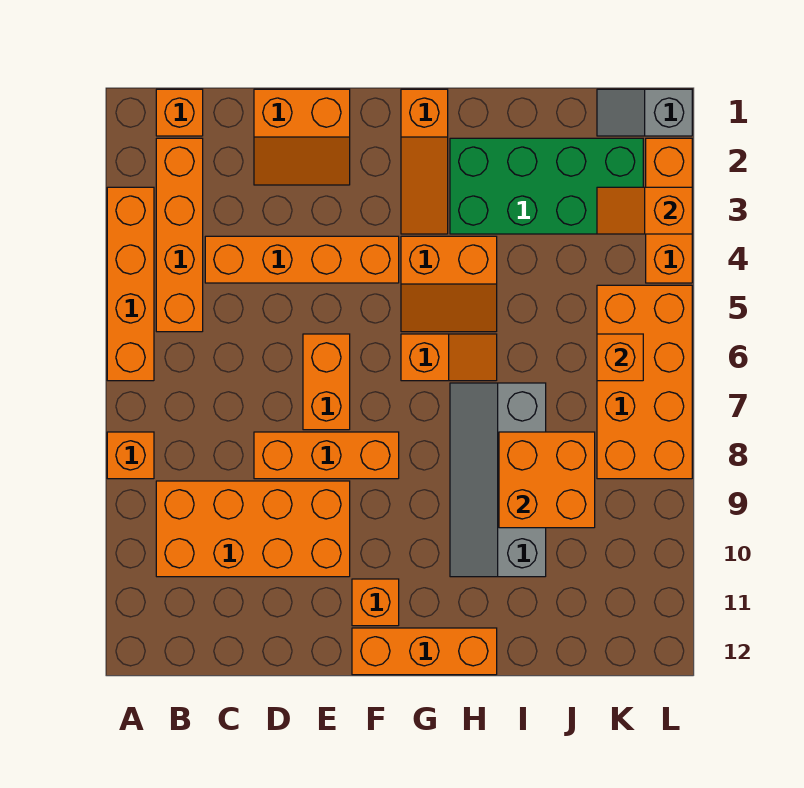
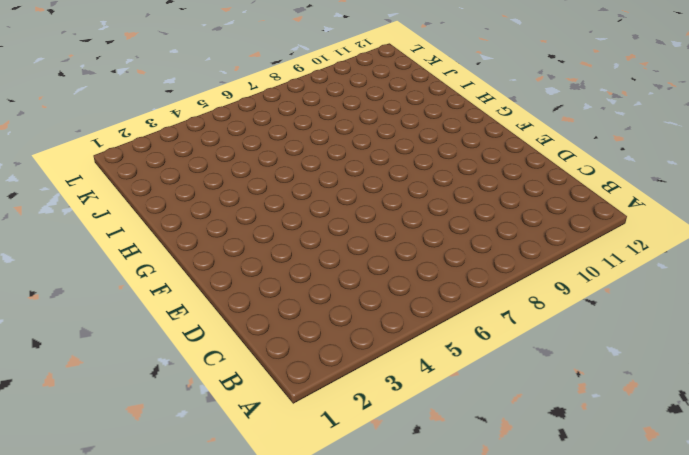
none -> orange 1x4 brick [107,187,154,381]
none -> orange 1x1 brick [107,432,154,479]
none -> orange 1x1 brick [156,89,203,136]

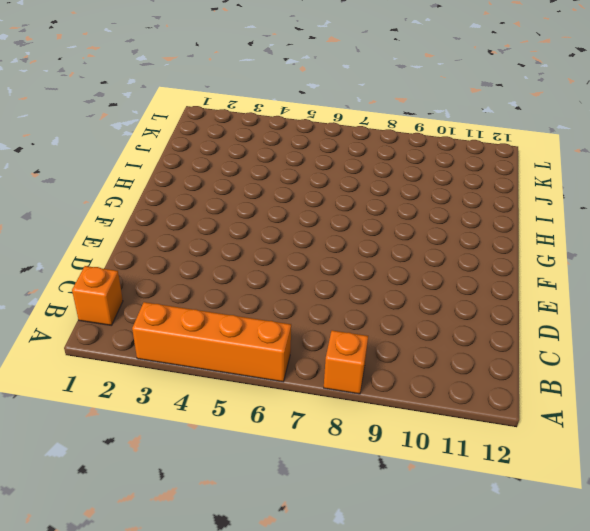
none -> orange 1x4 brick [156,138,203,332]
none -> orange 2x4 brick [156,481,350,577]
none -> orange 1x4 brick [205,236,399,283]

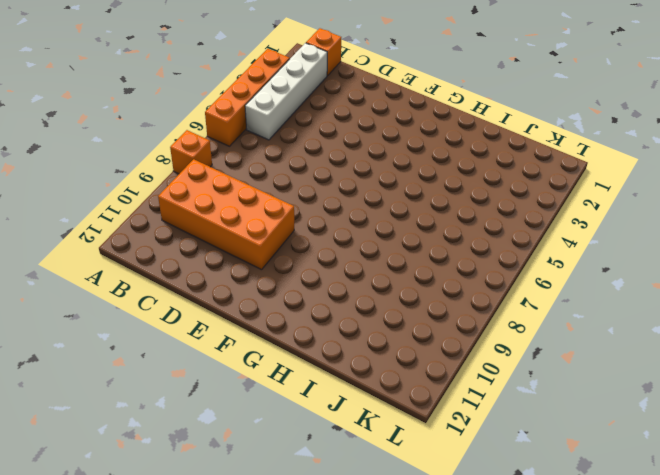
white 1x4 brick [245,43,327,140] -> orange 1x4 brick [156,138,203,332]
none -> orange 1x4 brick [205,236,399,283]
none -> orange 2x2 slope [254,89,350,185]
none -> orange 1x3 brick [254,432,399,479]

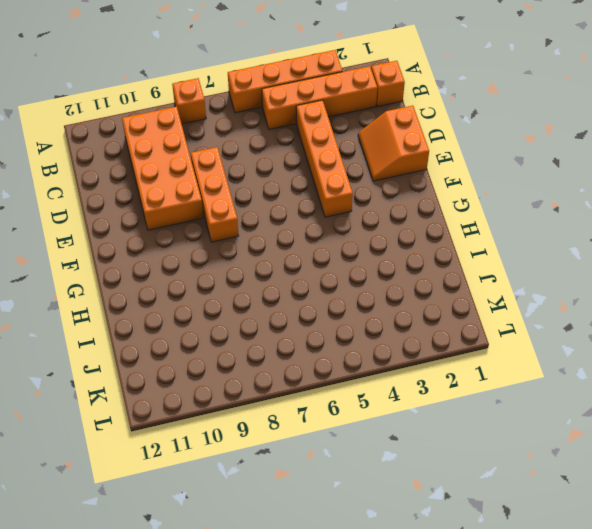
none -> orange 1x2 brick [303,334,350,430]
none -> orange 1x1 brick [352,579,399,626]
none -> orange 1x3 brick [352,628,497,675]

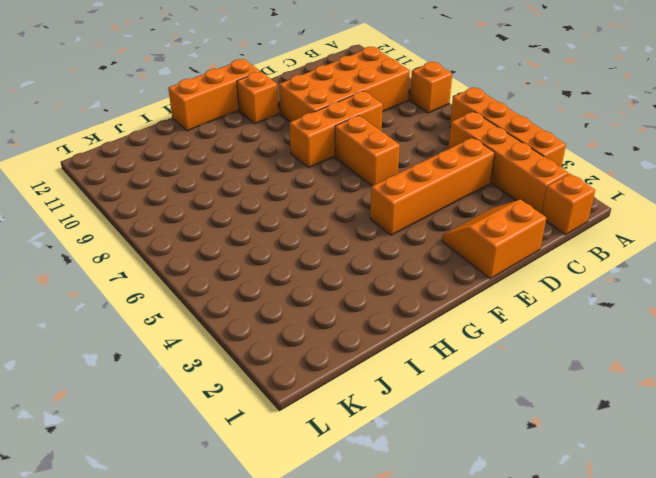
none -> orange 1x3 slope [401,89,448,234]
none -> orange 2x2 slope [401,236,497,332]
none -> orange 1x2 slope [401,334,497,381]

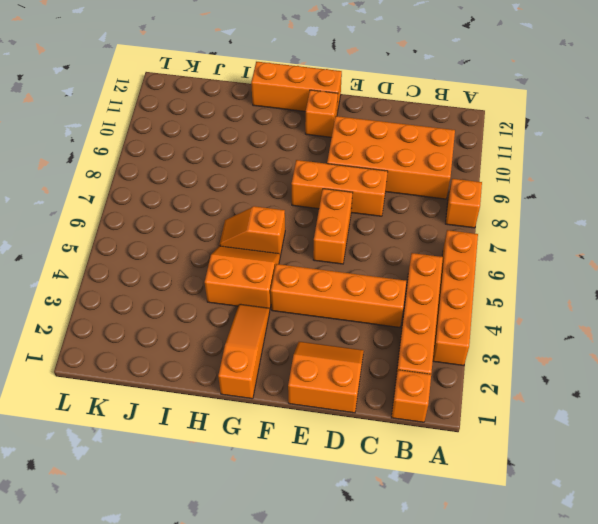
none -> green 2x4 brick [450,138,643,234]
none -> grey 2x4 slope [450,383,546,577]
none -> grey 1x2 slope [597,89,692,136]

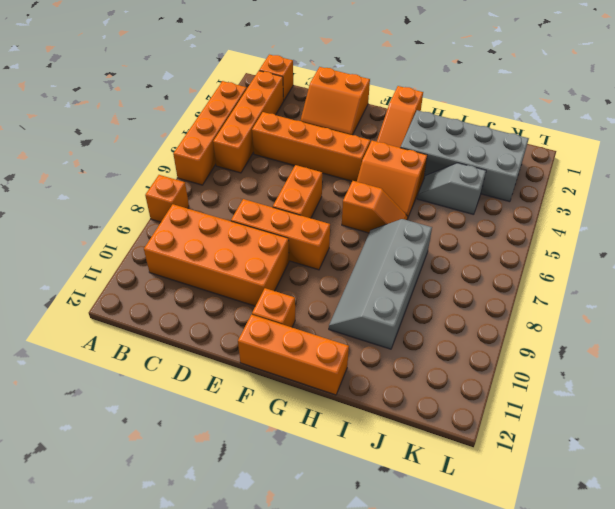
grey 2x4 brick [400,110,529,202] -> green 2x4 brick [450,138,643,234]
grey 1x2 slope [417,163,486,215] -> grey 1x2 slope moved to [597,89,692,136]
none -> orange 2x4 brick [597,285,692,479]
none -> orange 1x3 brick [646,138,692,283]
none -> orange 2x2 brick [499,432,595,528]

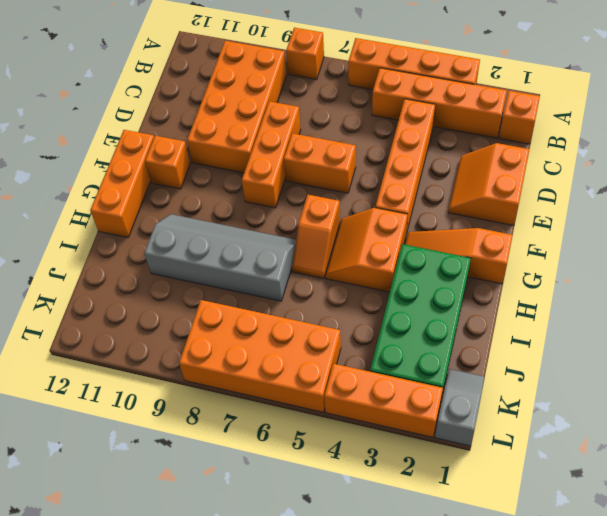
none -> orange 2x2 brick [499,432,595,528]
none -> orange 1x2 slope [597,187,692,234]
none -> orange 1x1 brick [597,334,643,381]

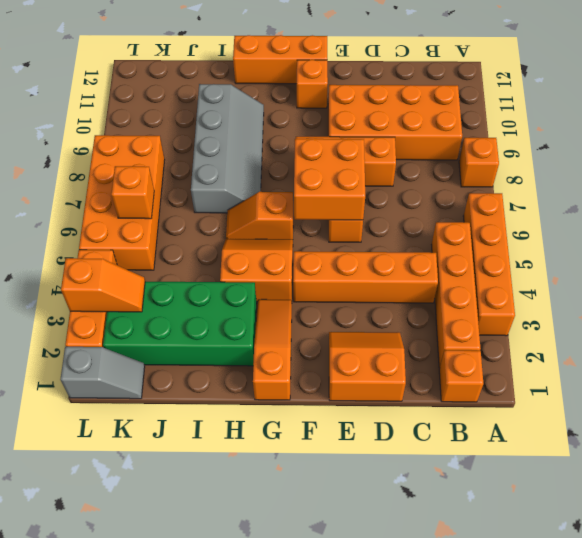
orange 2x2 brick [294,139,365,220] -> orange 2x2 brick moved to [499,432,595,528]

